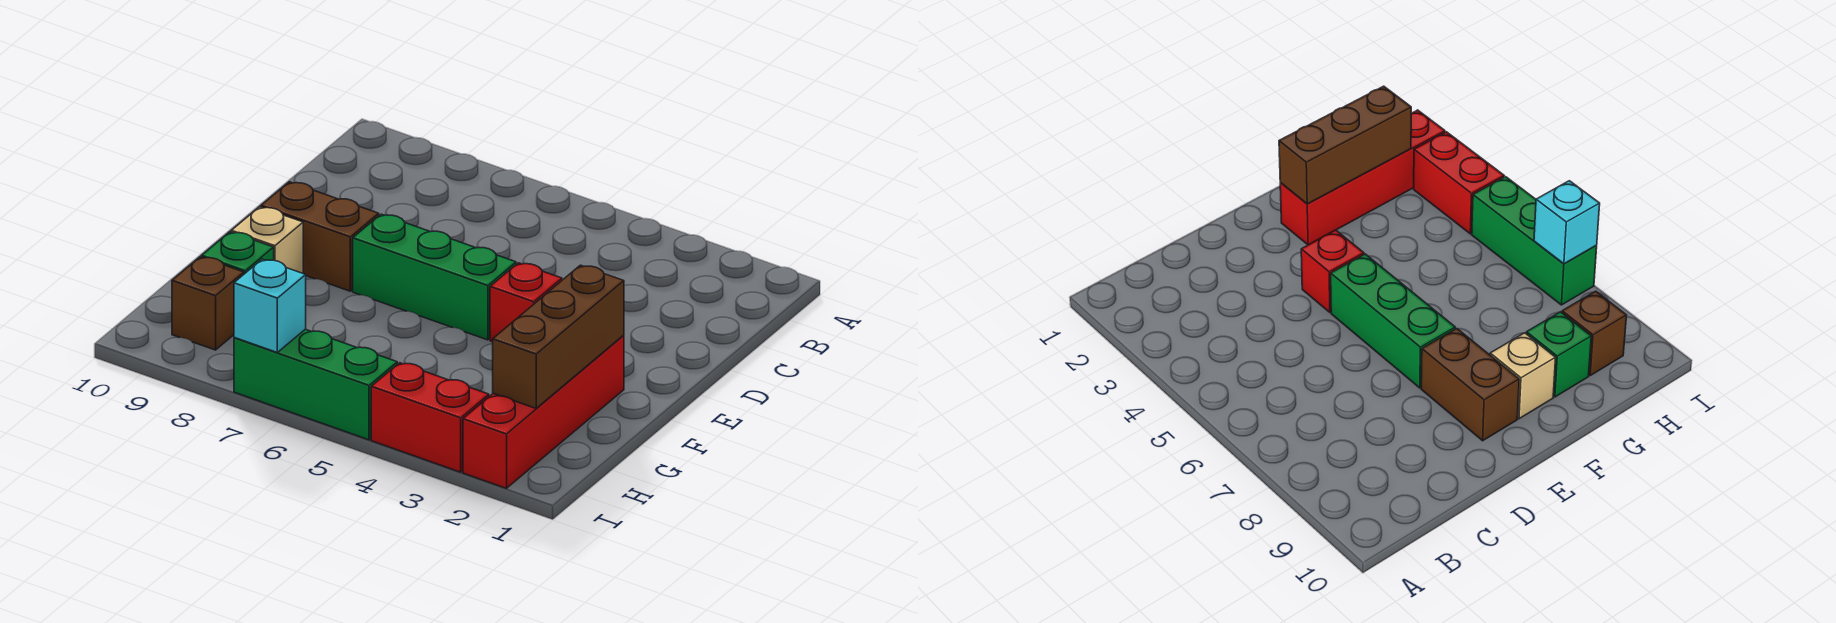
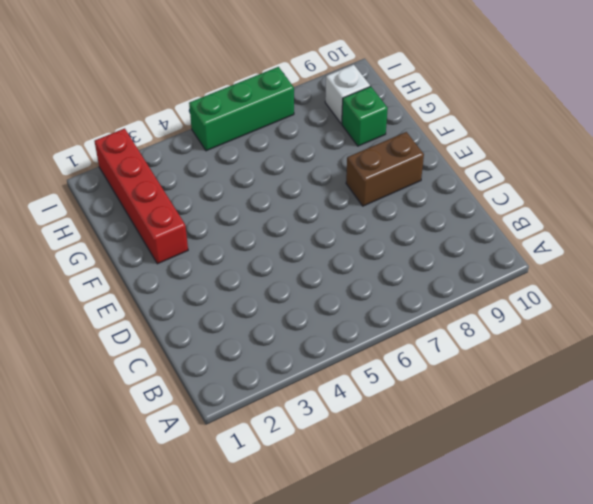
white 1x1 brick [325,65,370,124] -> brown 1x1 brick [172,257,244,350]
none -> red 1x1 brick [490,263,562,342]
none -> green 1x3 brick [353,214,516,340]

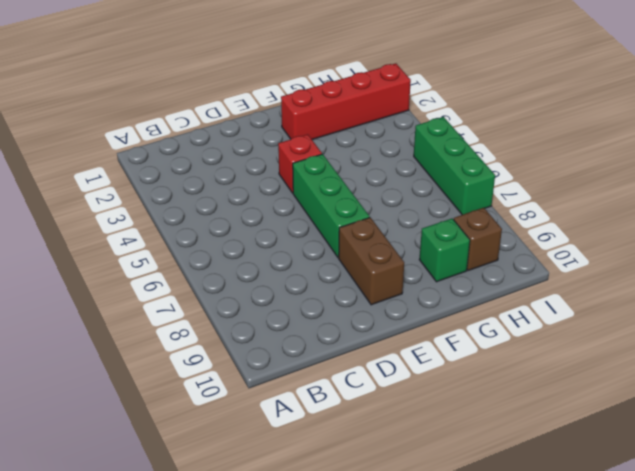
none -> tan 1x1 brick [231,207,303,273]
none -> red 1x2 brick [371,363,489,472]

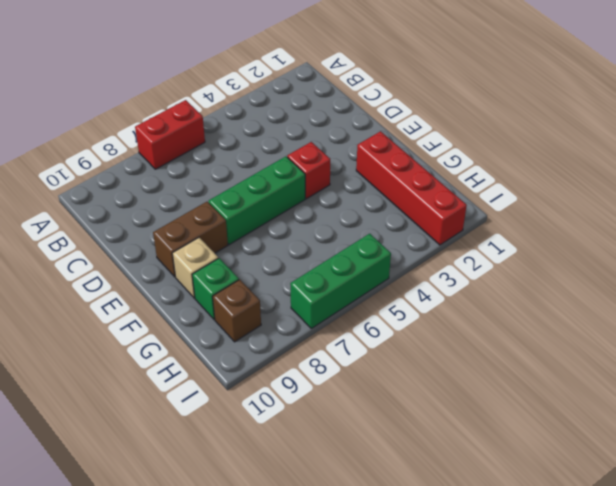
red 1x2 brick [135,100,205,169] -> red 1x2 brick moved to [371,363,489,472]
none -> brown 1x3 brick [493,265,624,408]
none -> cyan 1x1 brick [234,259,306,352]

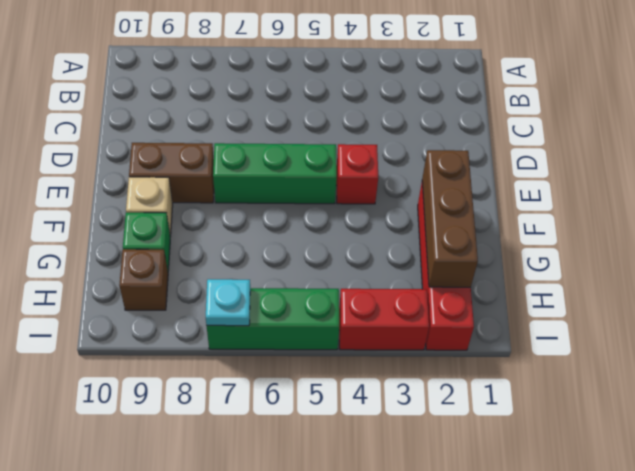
cyan 1x1 plate [206,279,250,326] -> cyan 1x1 brick [234,259,306,352]

